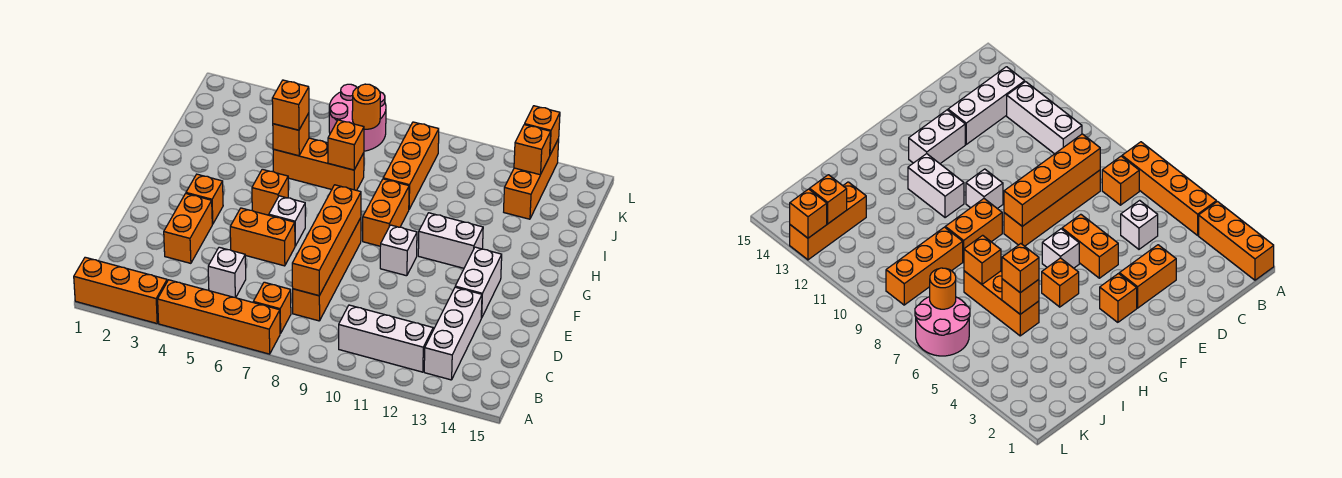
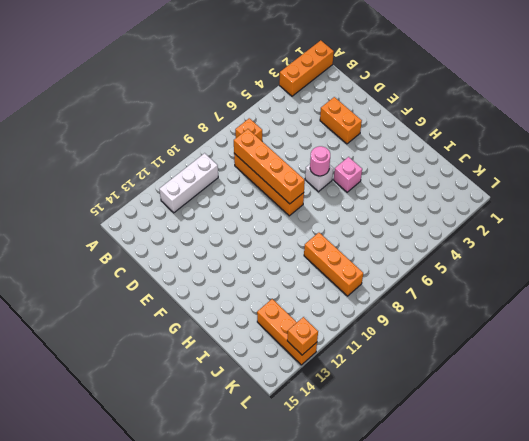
pink 1x1 round brick [310,146,330,176] -> none
pink 1x1 brick [334,157,362,192] -> orange 1x1 brick [252,169,288,215]
none -> orange 1x4 brick [158,280,280,354]
none -> white 1x3 brick [424,287,482,380]
none -> white 1x1 brick [208,247,246,298]

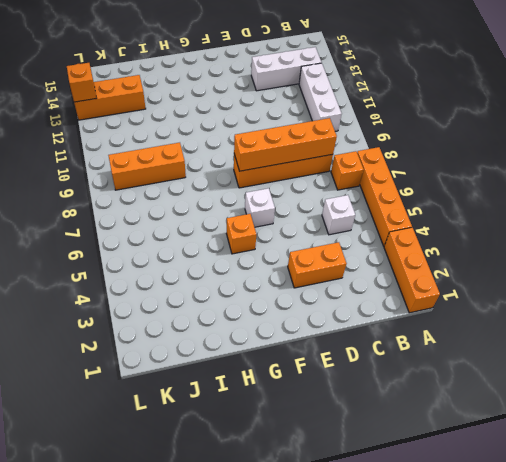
none -> orange 1x2 brick [230,208,295,266]
none -> white 1x2 brick [455,247,502,318]
none -> orange 1x1 brick [186,174,223,224]

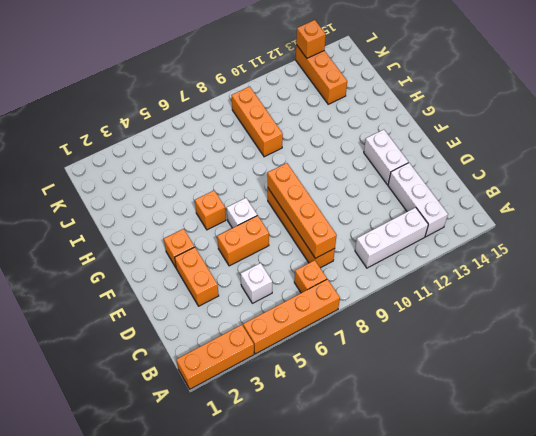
none -> white 1x1 brick [380,225,417,276]
none -> orange 1x2 brick [363,179,409,246]
none -> white 1x2 brick [418,213,483,268]

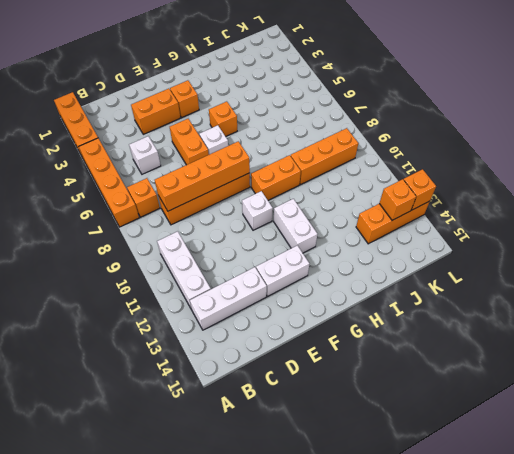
none -> orange 1x3 brick [273,138,364,190]
none -> pink 2x2 round brick [329,84,386,151]
none -> orange 1x1 brick [273,113,309,156]

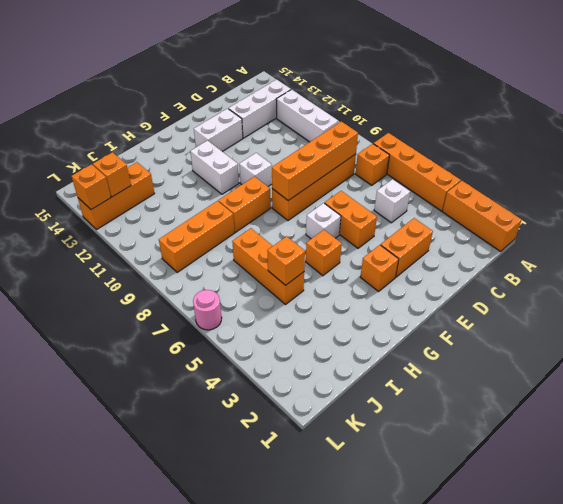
pink 1x1 round brick [193,290,222,330] -> pink 2x2 round brick [329,84,386,151]
none -> orange 1x1 brick [328,120,364,170]
none -> orange 1x1 round brick [352,84,380,129]
none -> orange 1x1 brick [272,80,309,130]

